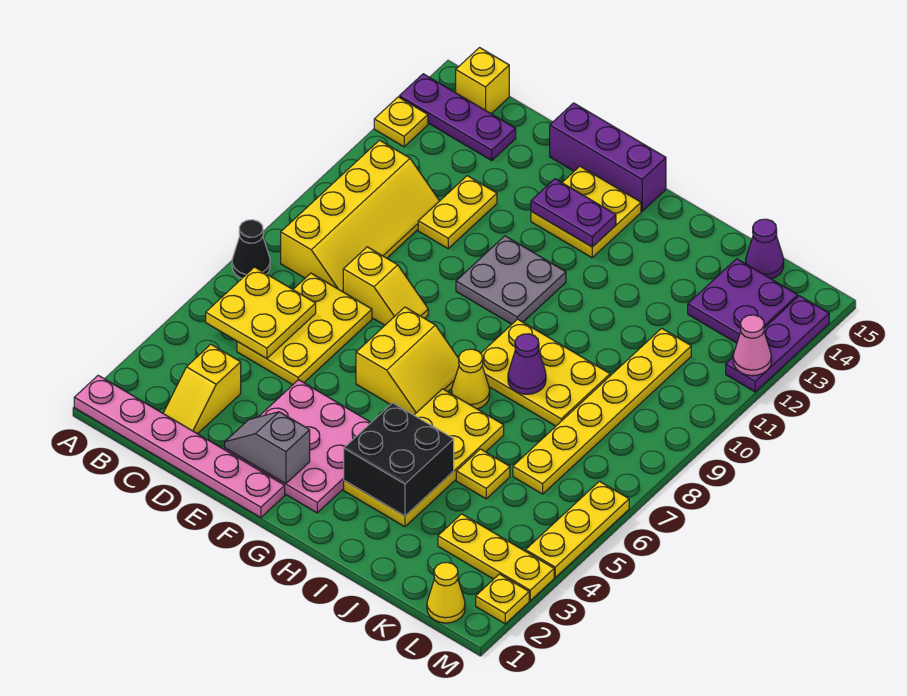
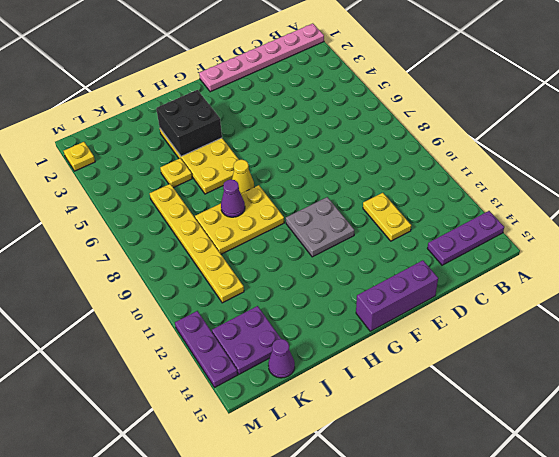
none -> black 1x1 cone [232,220,270,278]
none -> yellow 1x1 plate [374,97,428,147]
none -> yellow 2x4 slope [281,140,439,292]
none -> yellow 1x1 brick [456,48,509,114]

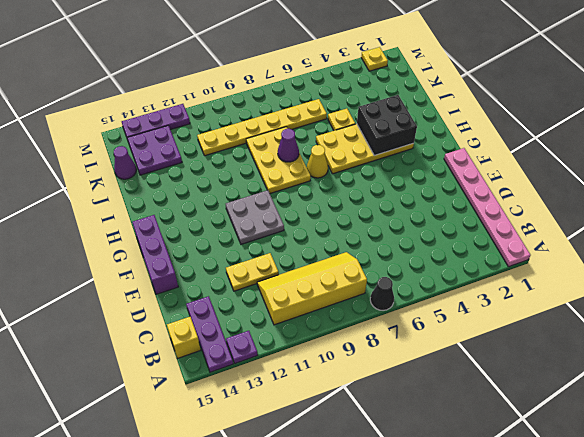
purple 1x1 plate [226,331,258,363] -> yellow 1x1 plate [374,97,428,147]
none -> yellow 1x2 slope [163,345,241,434]
none -> yellow 2x3 plate [237,273,372,385]
none -> yellow 1x2 slope [343,247,428,325]
none -> pink 3x3 plate [225,380,371,513]

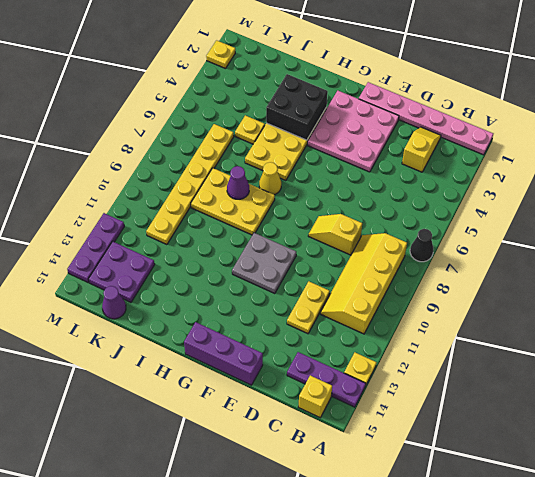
none -> yellow 2x3 plate [237,273,372,385]
none -> yellow 2x2 slope [356,307,459,415]
none -> yellow 2x2 plate [531,166,641,258]
none -> yellow 1x3 plate [438,514,554,601]

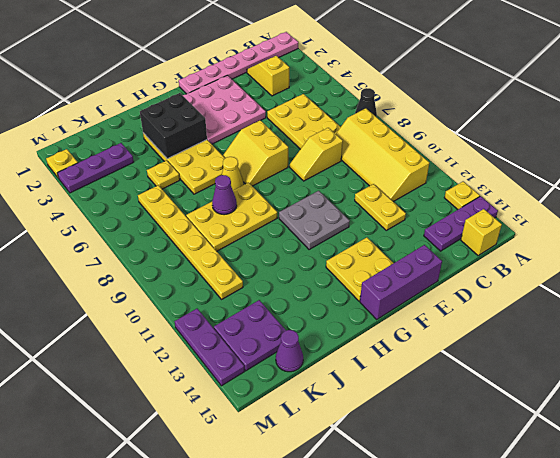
purple 1x3 plate [57,143,134,193] -> yellow 1x3 plate [438,514,554,601]
none -> yellow 1x1 cone [427,562,465,623]
none -> yellow 1x3 plate [526,481,629,577]
none -> yellow 2x2 plate [206,267,316,359]
none -> grey 1x2 slope [225,412,310,484]

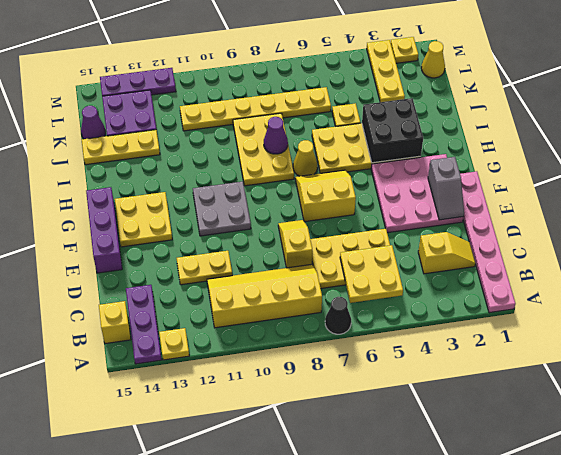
yellow 1x3 plate [82,130,160,165] -> yellow 1x3 plate moved to [526,481,629,577]
none -> purple 1x2 plate [531,179,616,247]
none -> pink 1x1 cone [733,315,771,376]

